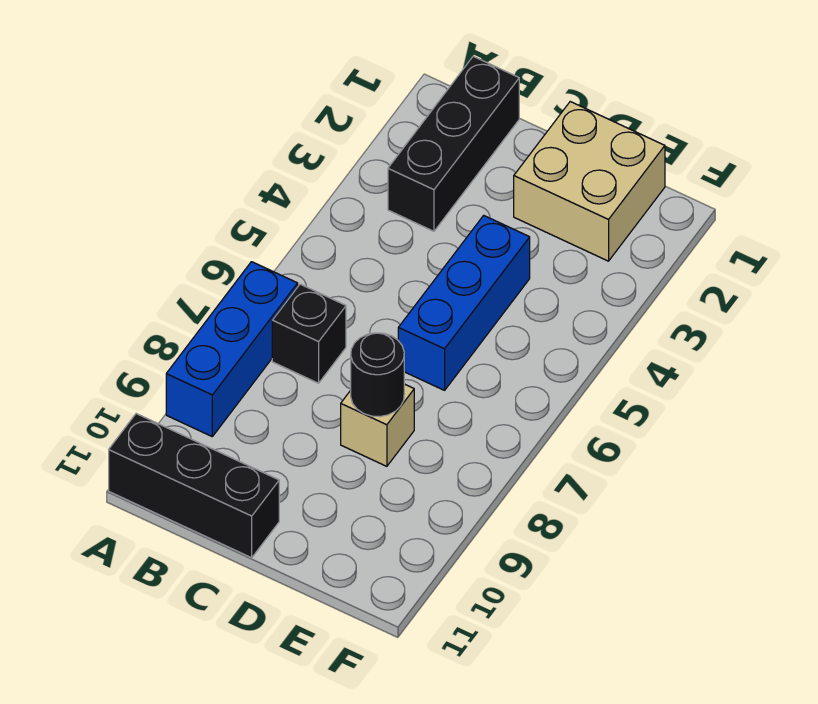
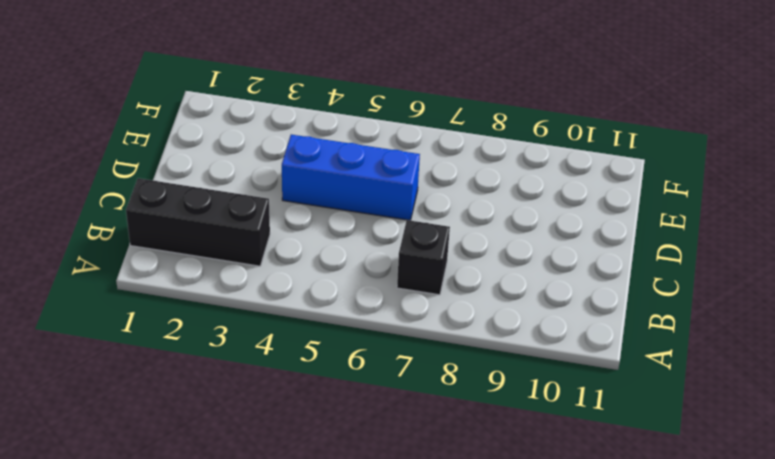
none -> blue 1x3 brick [166,262,298,436]
none -> black 1x3 brick [109,414,279,558]

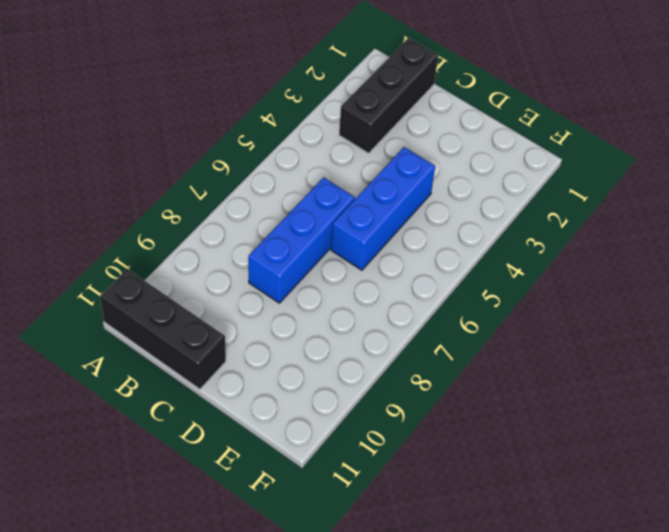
blue 1x3 brick [248,177,355,303] -> blue 1x3 brick moved to [166,262,298,436]
none -> black 1x1 brick [272,284,346,383]
none -> tan 2x2 brick [514,102,665,261]

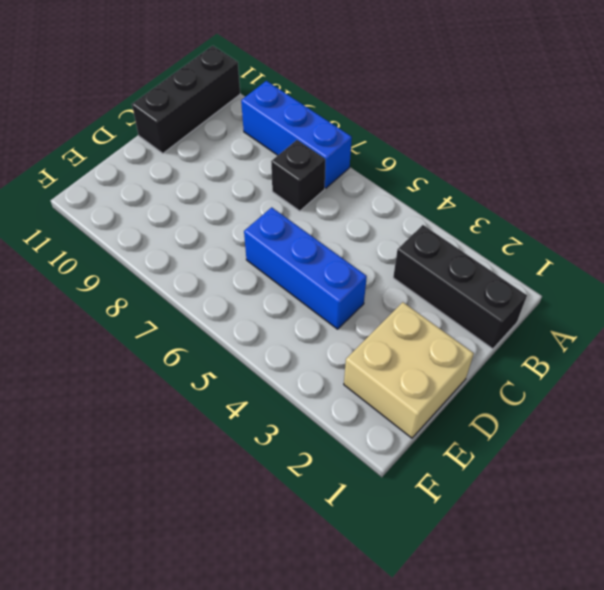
none -> tan 1x1 brick [341,384,414,466]
none -> black 1x1 round brick [351,333,404,417]

